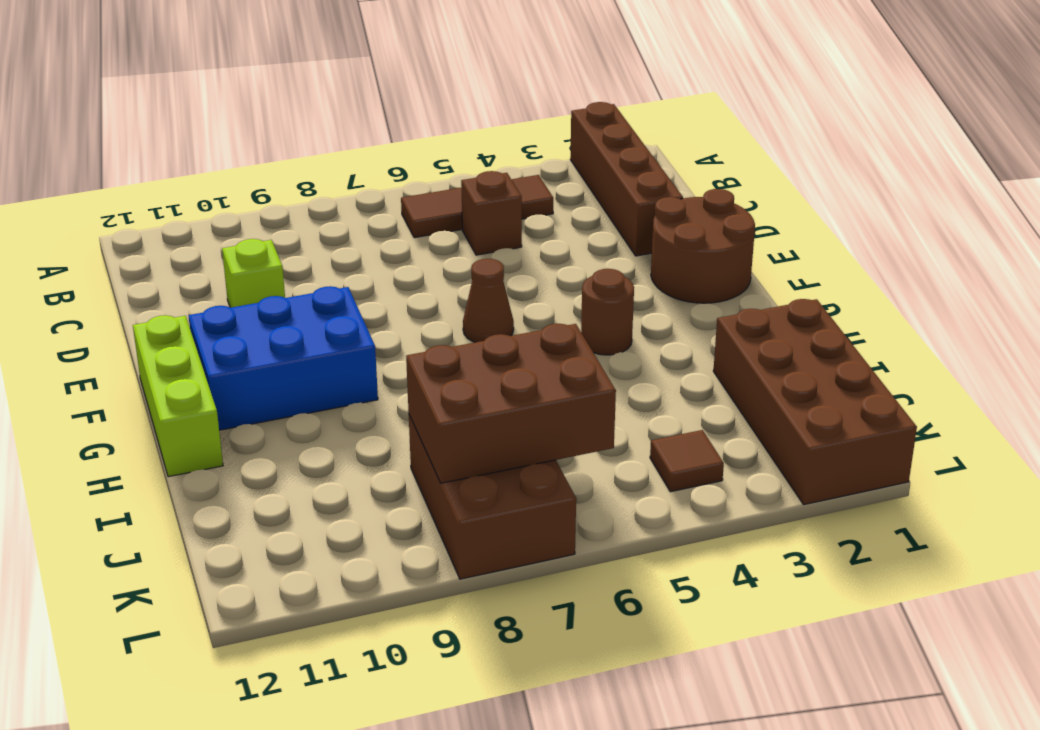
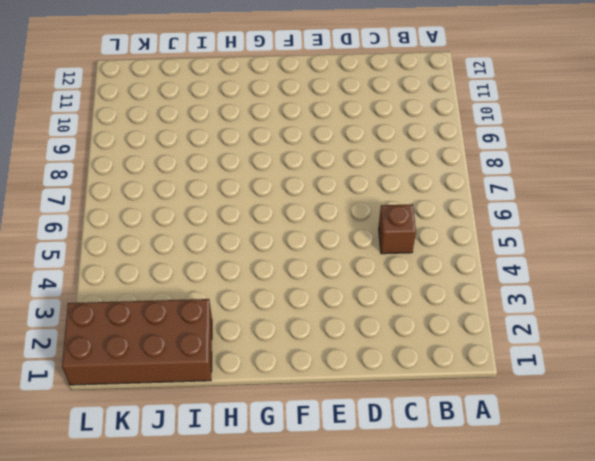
none -> brown 1x4 brick [570,102,683,256]
none -> brown 1x3 tile [401,175,553,238]
none -> lime 1x1 brick [222,239,285,308]

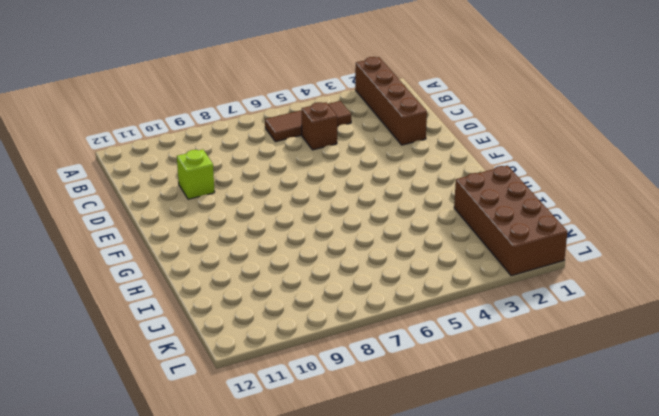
none -> brown 2x2 round brick [651,189,755,303]
none -> brown 1x1 cone [463,259,514,342]
none -> blue 2x3 brick [188,286,378,430]

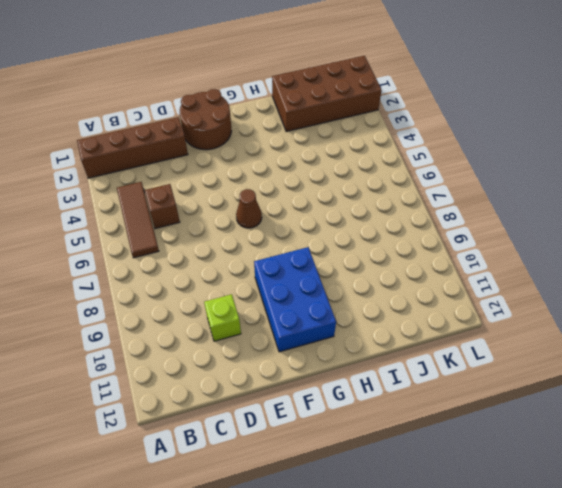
none -> lime 1x3 brick [133,315,223,477]
none -> brown 1x1 round brick [581,269,634,355]
none -> brown 2x3 brick [409,415,576,579]

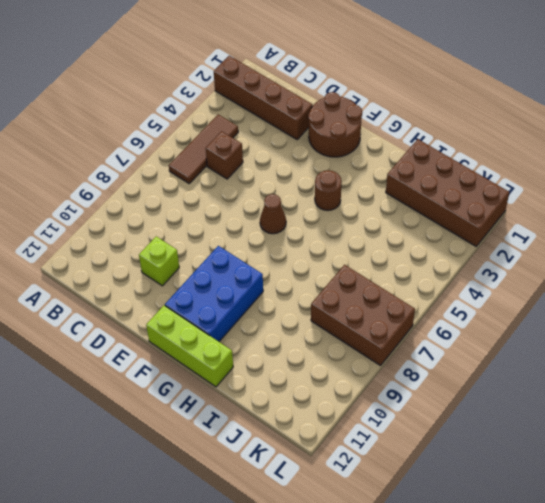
none -> brown 1x1 tile [650,430,724,492]
none -> brown 2x3 brick [406,324,616,483]

